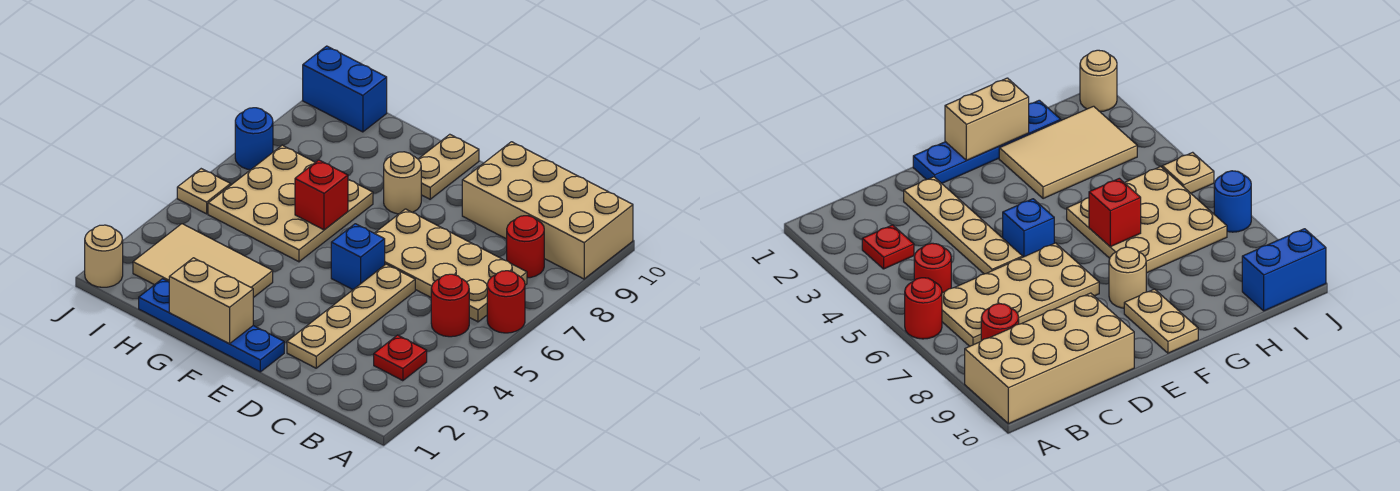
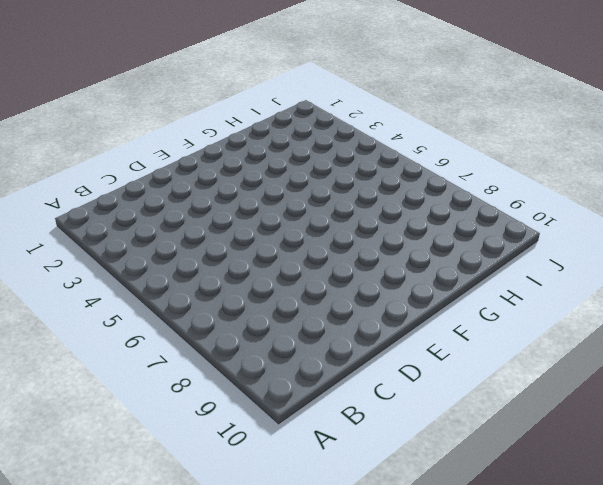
none -> red 1x1 round brick [487,271,525,333]
none -> tan 2x4 brick [462,142,633,279]
none -> red 1x1 plate [374,335,427,381]

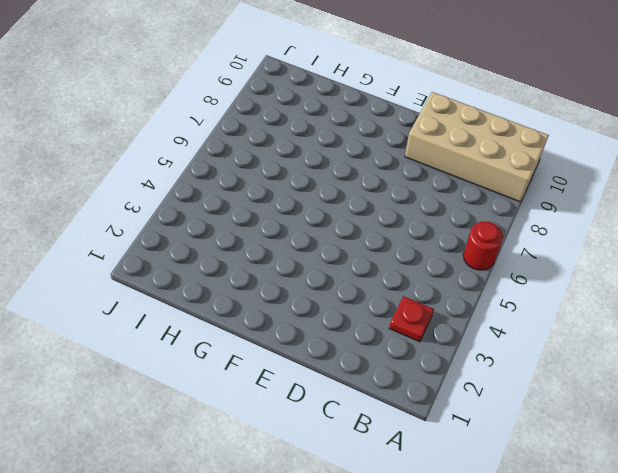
none -> red 1x1 round brick [431,274,469,337]
none -> tan 2x4 plate [374,209,527,322]
none -> red 1x1 round brick [507,216,544,278]

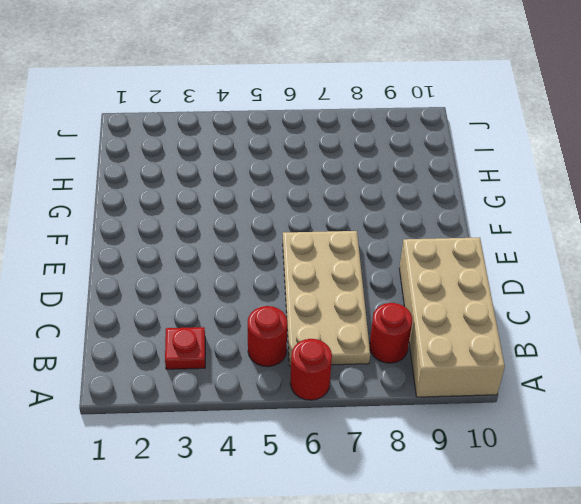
none -> tan 1x4 plate [287,264,415,368]
none -> blue 1x4 plate [139,279,284,372]
none -> blue 1x1 brick [331,224,385,290]

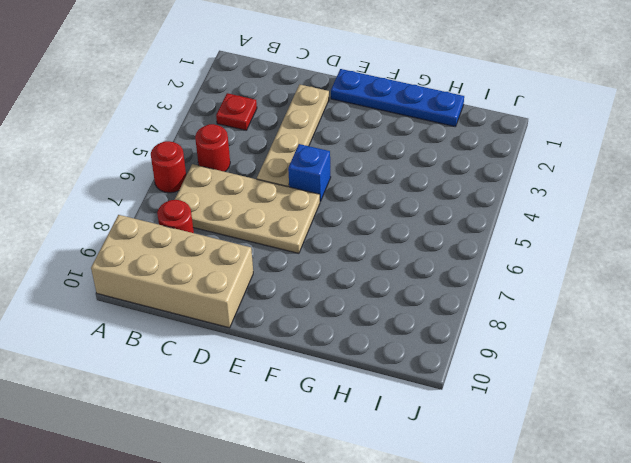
none -> tan 1x1 round brick [384,152,421,214]
none -> tan 1x2 plate [418,134,479,199]
none -> tan 2x3 tile [133,224,273,297]

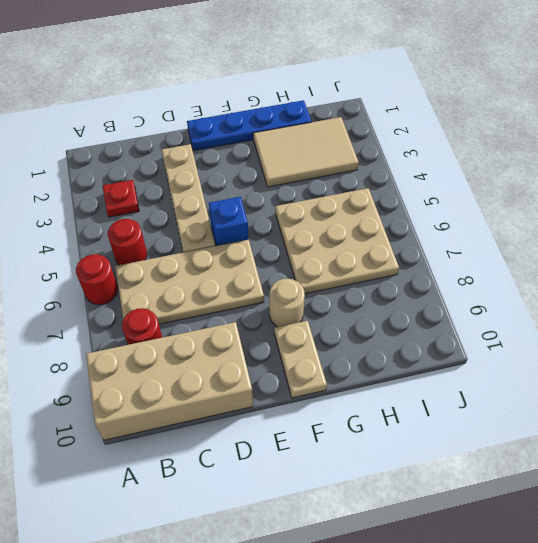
none -> blue 1x2 brick [303,46,387,132]
none -> tan 1x1 round brick [85,225,123,287]
none -> tan 1x1 plate [177,169,231,214]

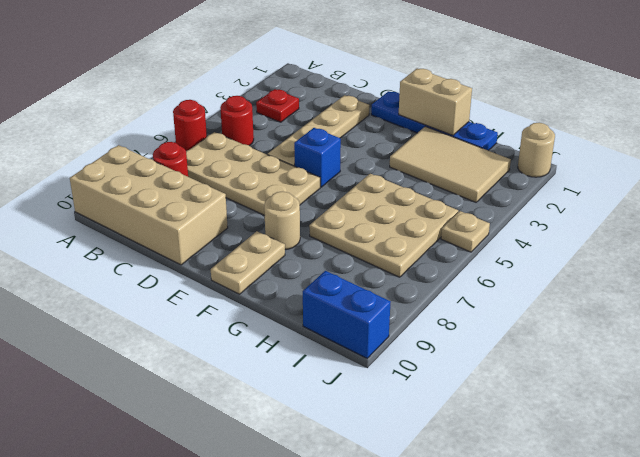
none -> blue 1x1 round brick [235,108,273,170]
none -> red 1x1 brick [295,160,348,230]

